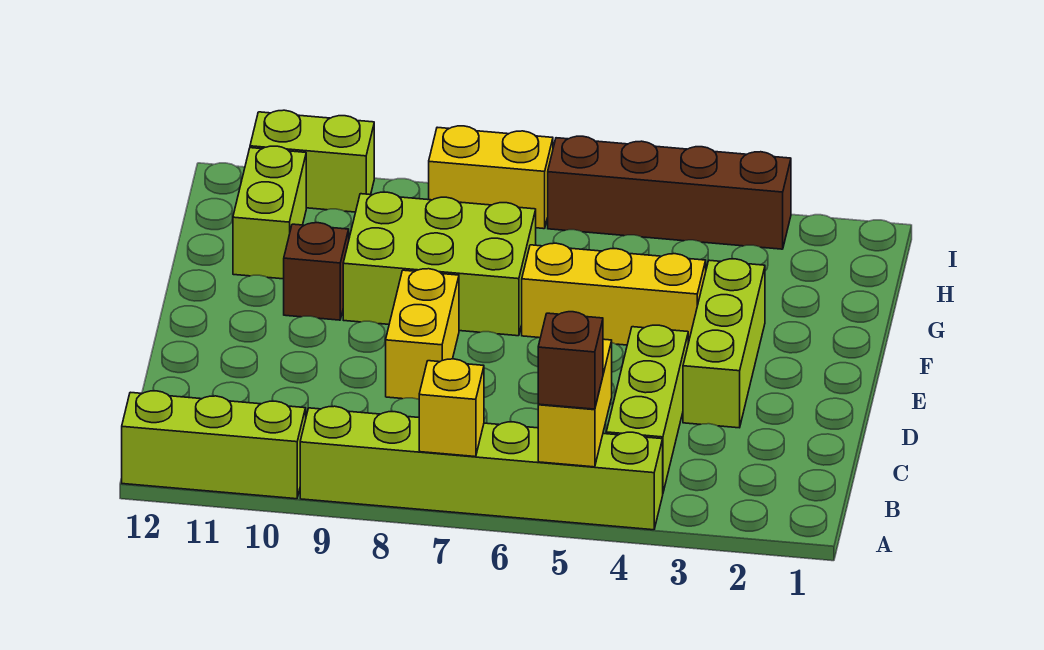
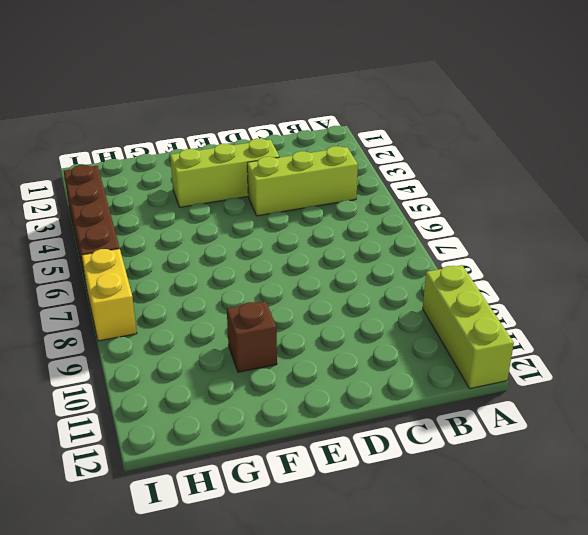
none -> lime 1x6 brick [300,406,663,530]
none -> yellow 1x2 brick [386,269,459,399]
none -> yellow 1x3 brick [522,243,706,345]

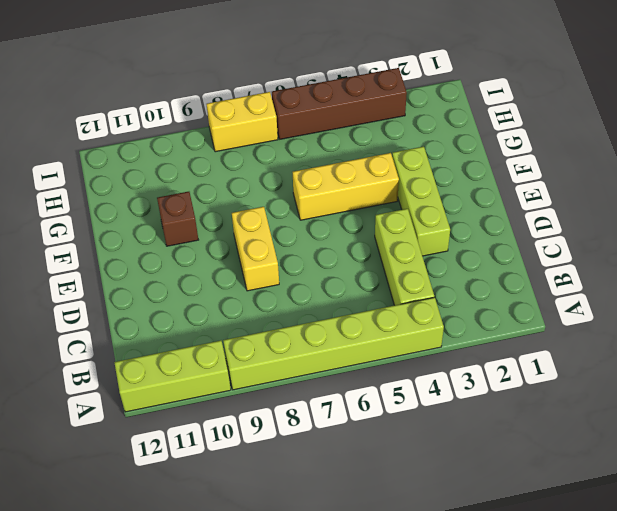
none -> lime 2x3 brick [343,192,536,336]
none -> lime 1x2 brick [233,146,306,279]
none -> lime 1x2 brick [250,110,374,212]

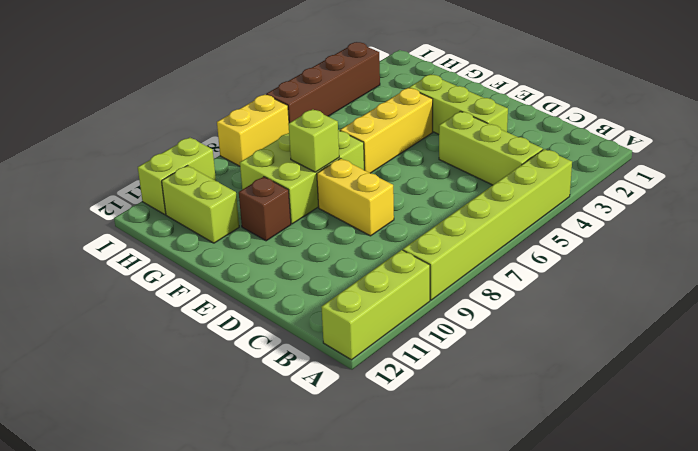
lime 1x1 brick [288,109,339,172] -> none
none -> yellow 1x2 brick [538,339,612,467]
none -> yellow 1x1 brick [419,359,484,457]
none -> brown 1x1 brick [538,312,603,409]

